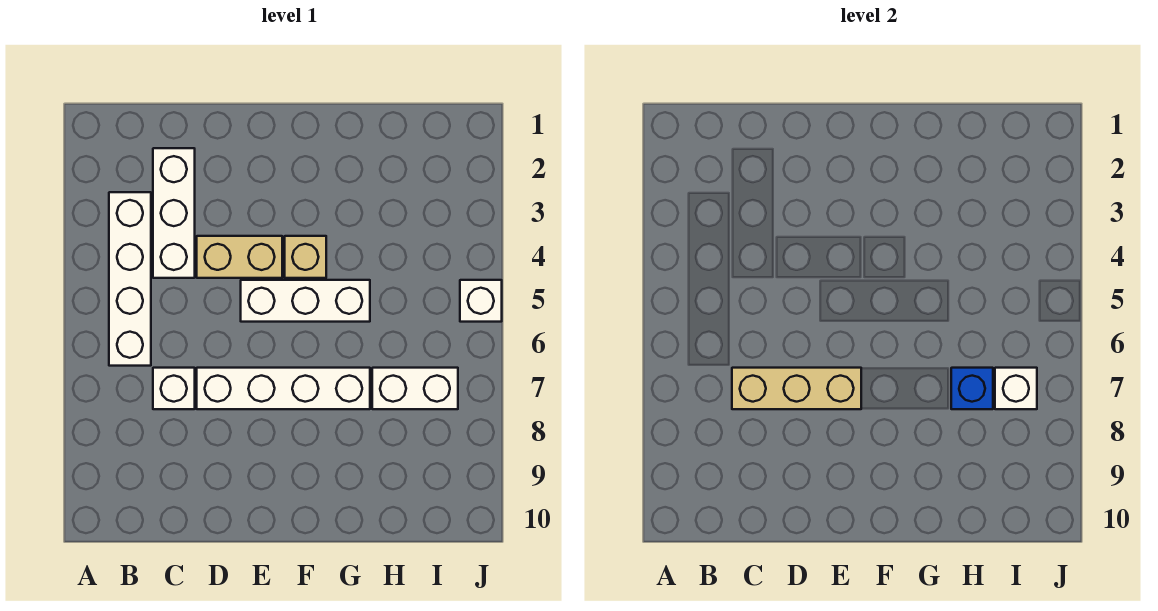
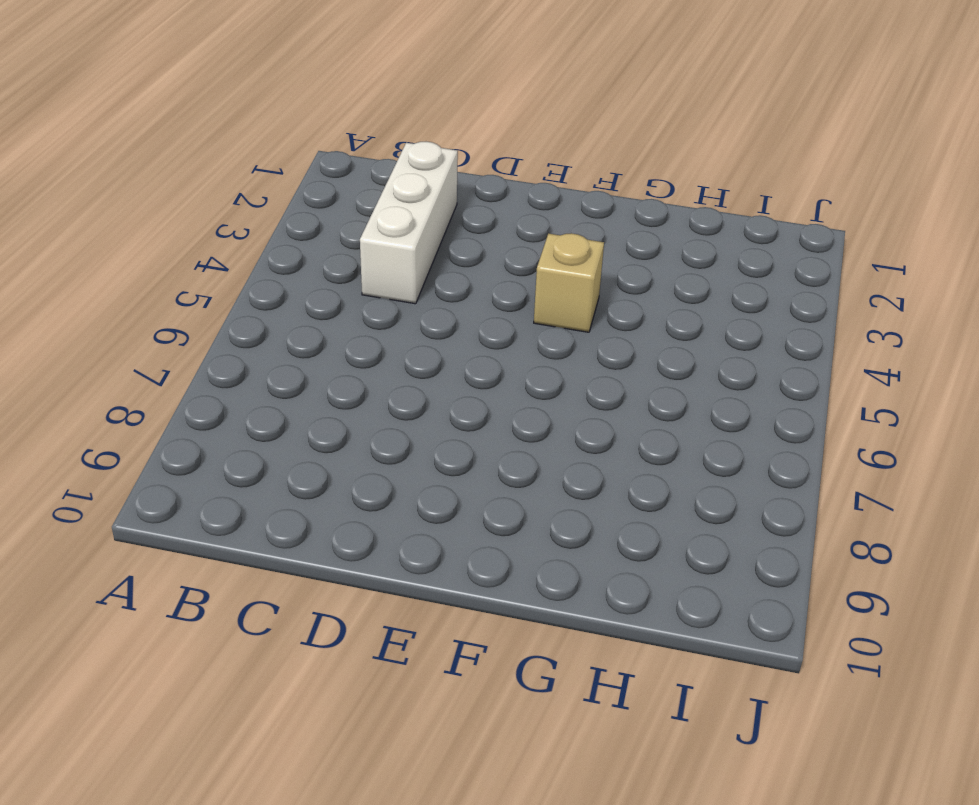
none -> white 1x4 brick [109,192,151,366]
none -> white 1x1 brick [153,368,195,409]
none -> tan 1x2 brick [197,236,282,278]

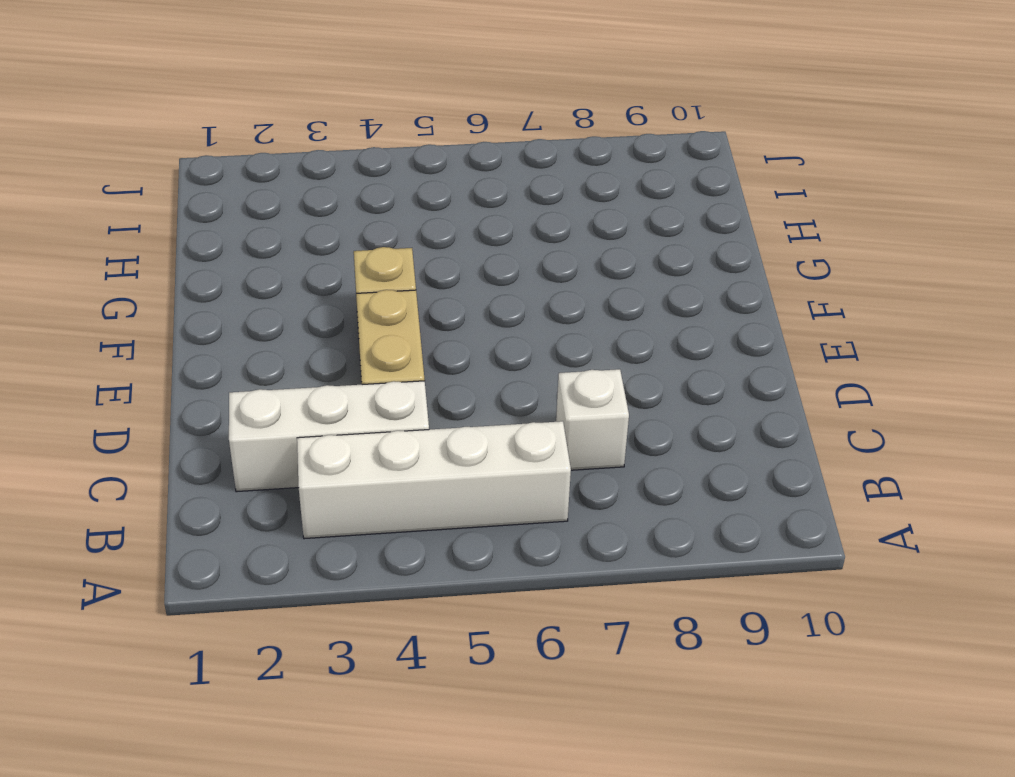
none -> white 1x4 brick [197,368,370,409]
none -> white 1x3 brick [241,280,370,322]
none -> white 1x2 brick [372,368,458,409]

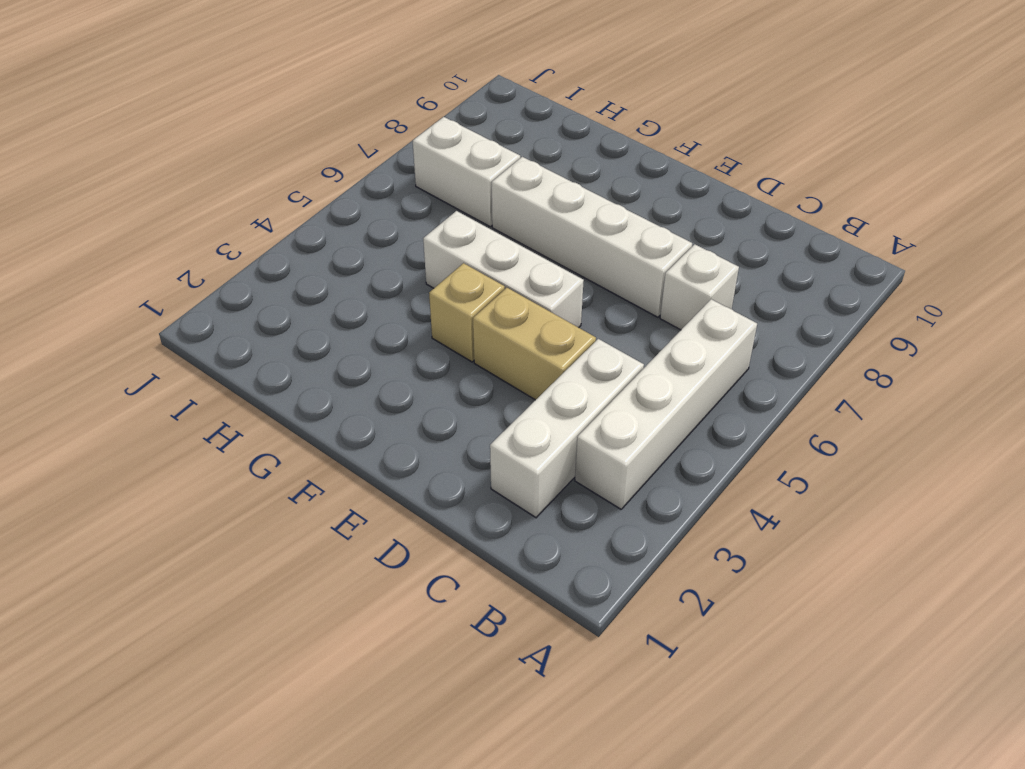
none -> white 1x1 brick [460,280,502,322]
none -> tan 1x3 brick [732,368,861,409]
none -> blue 1x1 brick [951,368,993,409]

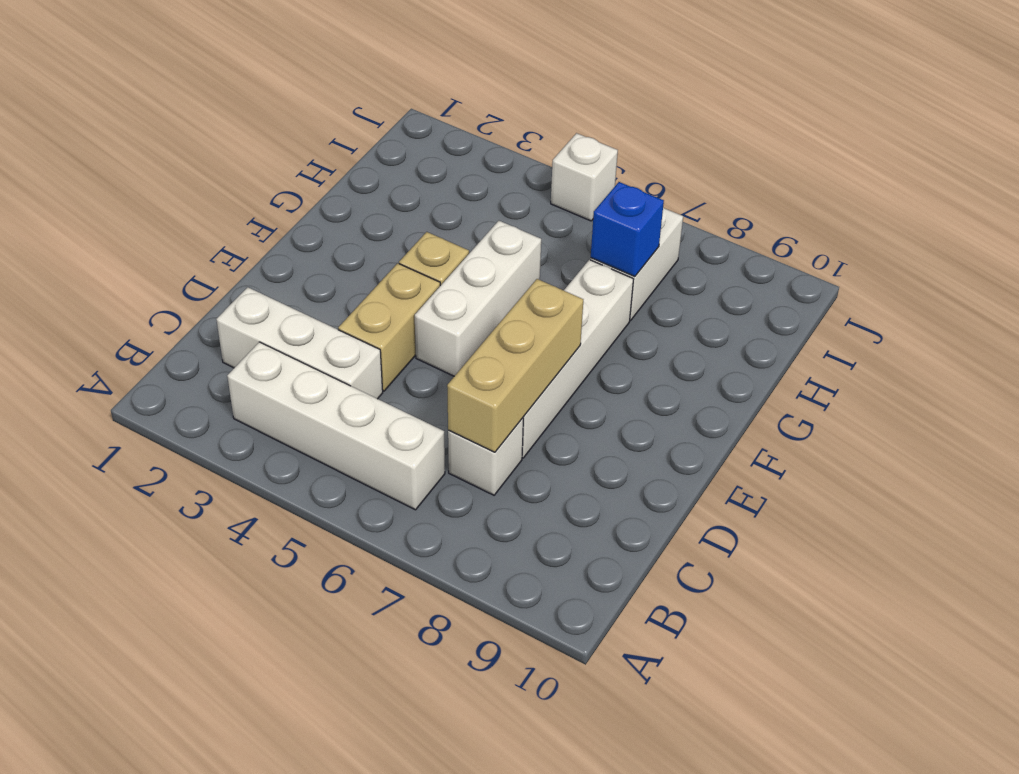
none -> white 1x1 brick [995,368,1037,409]

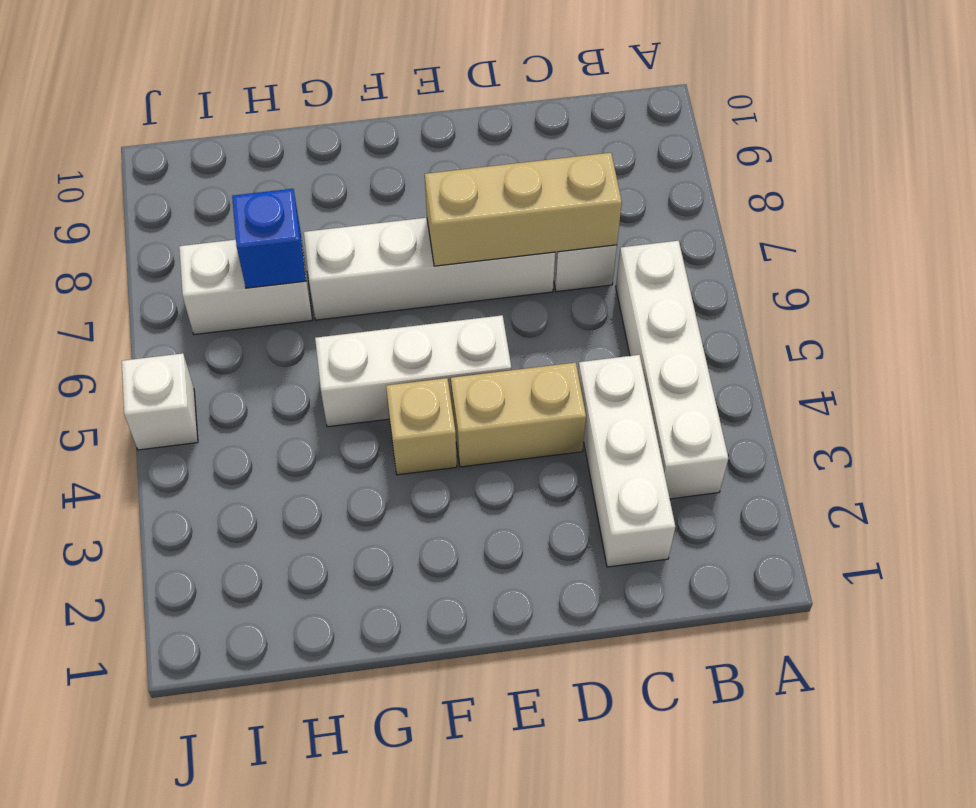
none -> white 1x1 brick [995,368,1037,409]

